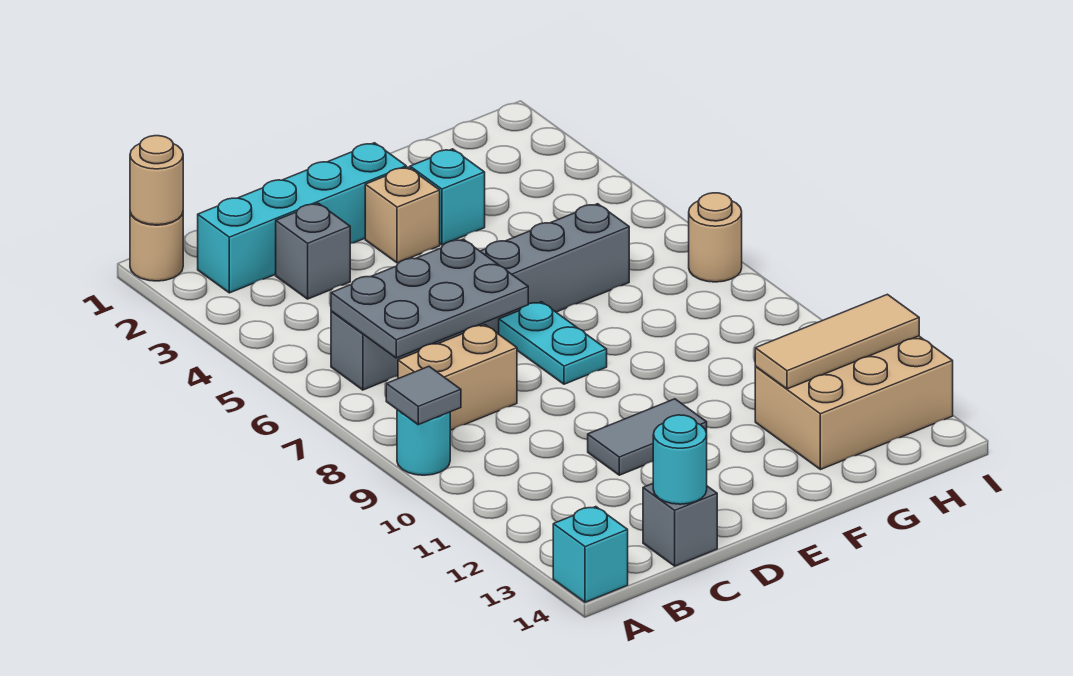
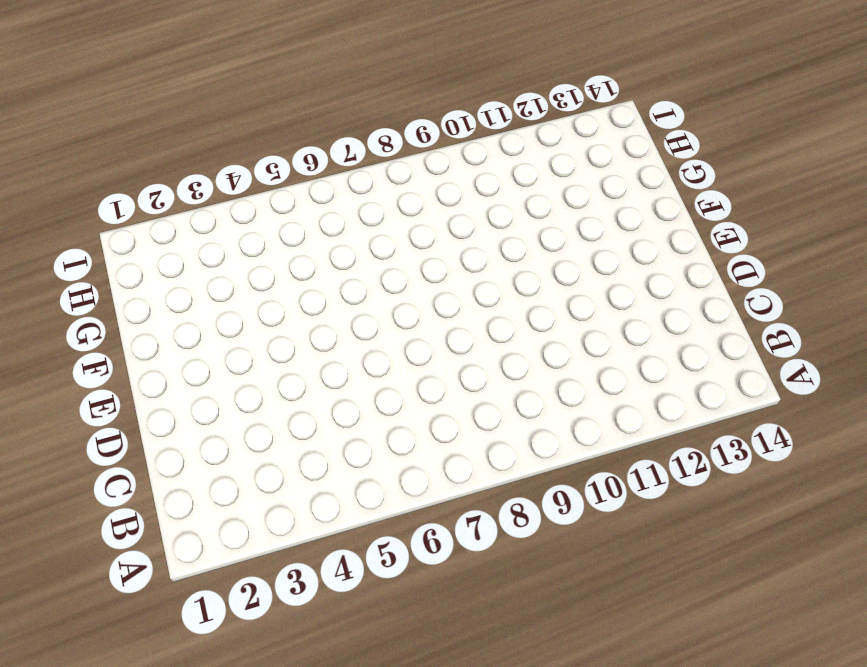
none -> tan 1x1 round brick [130,212,183,281]
none -> cyan 1x1 round brick [397,410,450,475]
none -> cyan 1x1 brick [553,507,628,602]

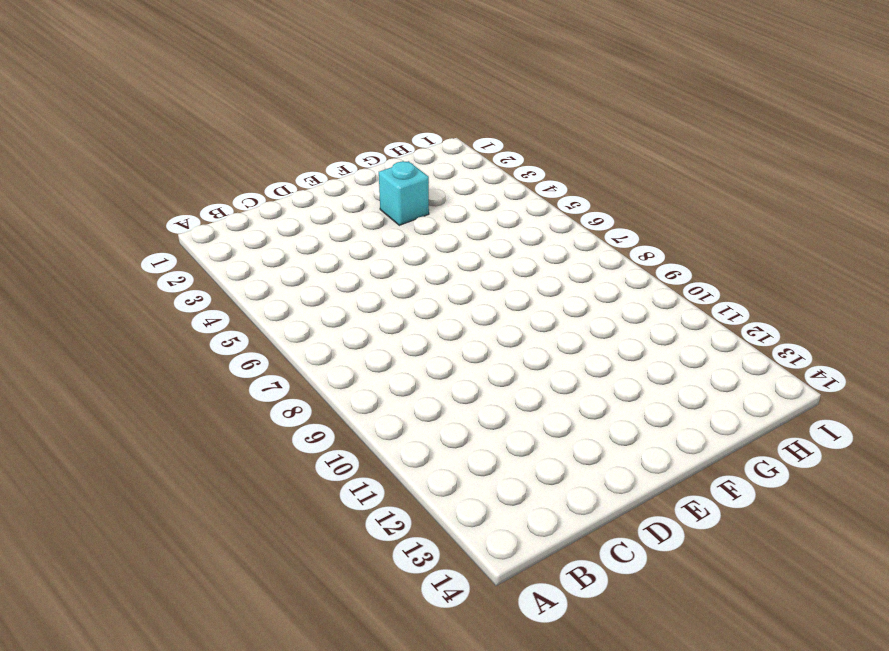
none -> tan 1x1 round brick [130,212,183,281]
none -> cyan 1x1 round brick [397,410,450,475]
none -> cyan 1x1 brick [553,507,628,602]

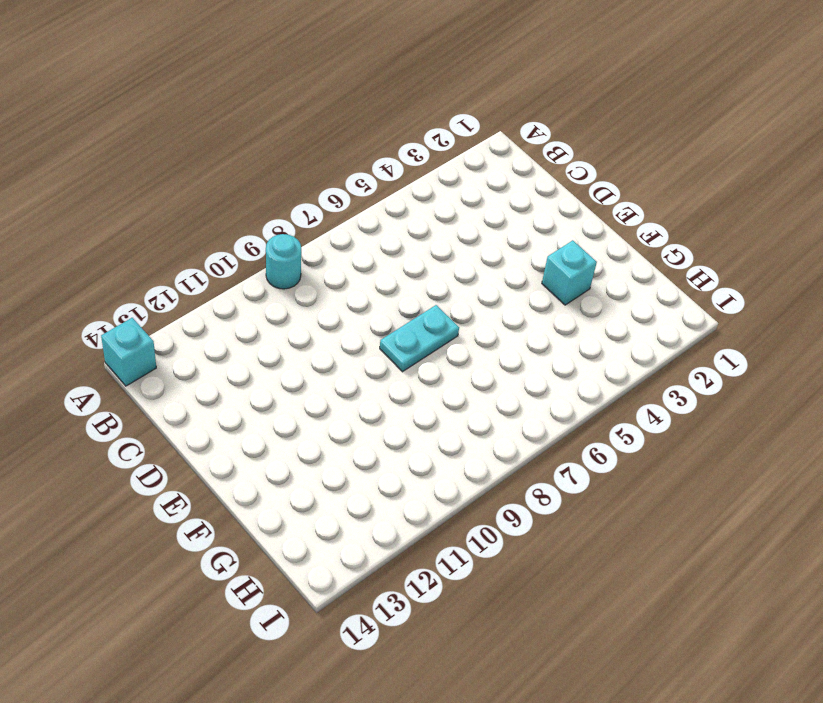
none -> tan 1x1 round brick [130,212,183,281]
none -> cyan 1x4 brick [198,143,406,293]
none -> grey 1x6 brick [331,204,629,390]

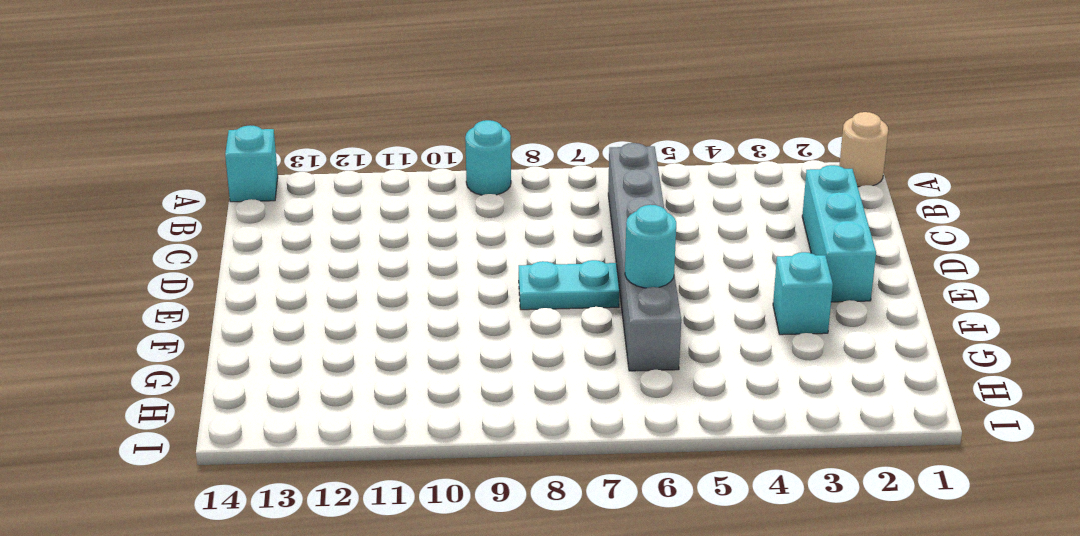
cyan 1x3 brick [802,165,876,302] -> cyan 1x4 brick [198,143,406,293]
cyan 1x1 round brick [625,205,676,288] -> cyan 1x1 round brick moved to [653,415,707,504]
none -> tan 1x2 brick [398,325,517,430]
none -> grey 1x1 brick [276,203,350,299]
none -> grey 1x1 brick [643,484,717,566]

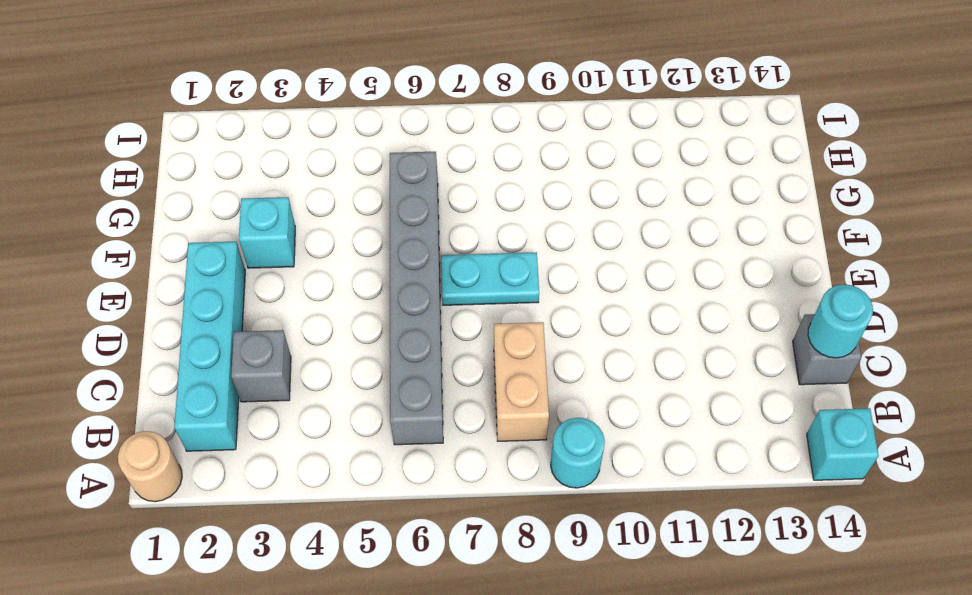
none -> grey 1x2 tile [588,399,707,475]
none -> tan 1x1 brick [365,167,440,263]
none -> tan 2x3 brick [755,336,953,470]

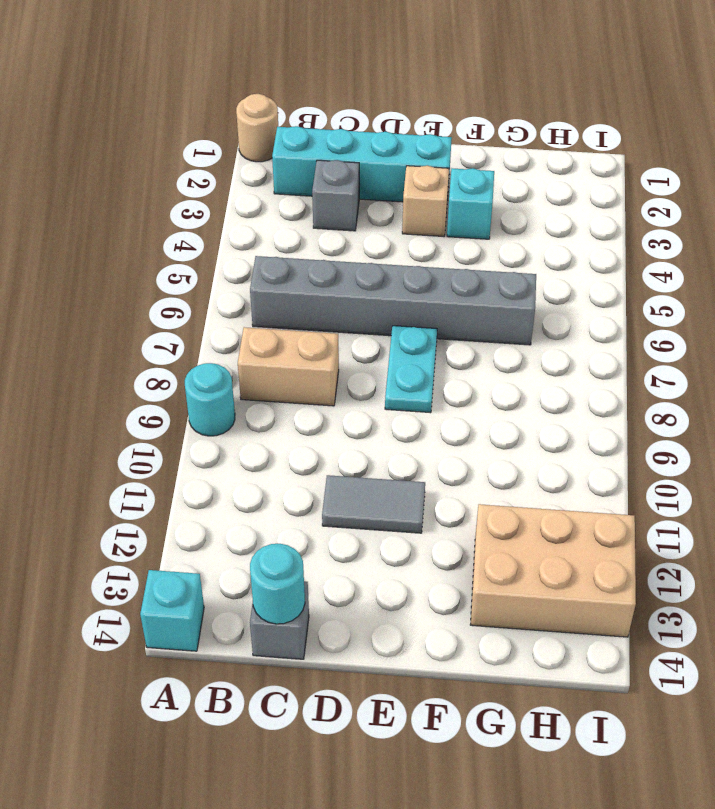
none -> tan 1x1 round brick [689,193,742,282]
none -> tan 1x1 round brick [130,136,183,225]
none -> grey 1x1 tile [386,366,461,425]

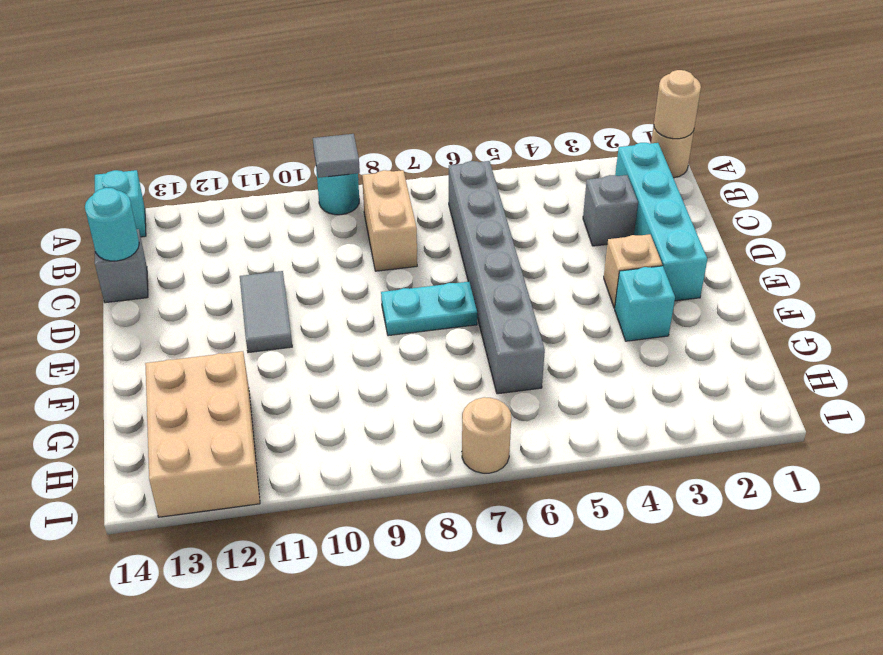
none -> grey 2x3 plate [331,239,528,358]
none -> tan 1x3 tile [755,294,919,389]

